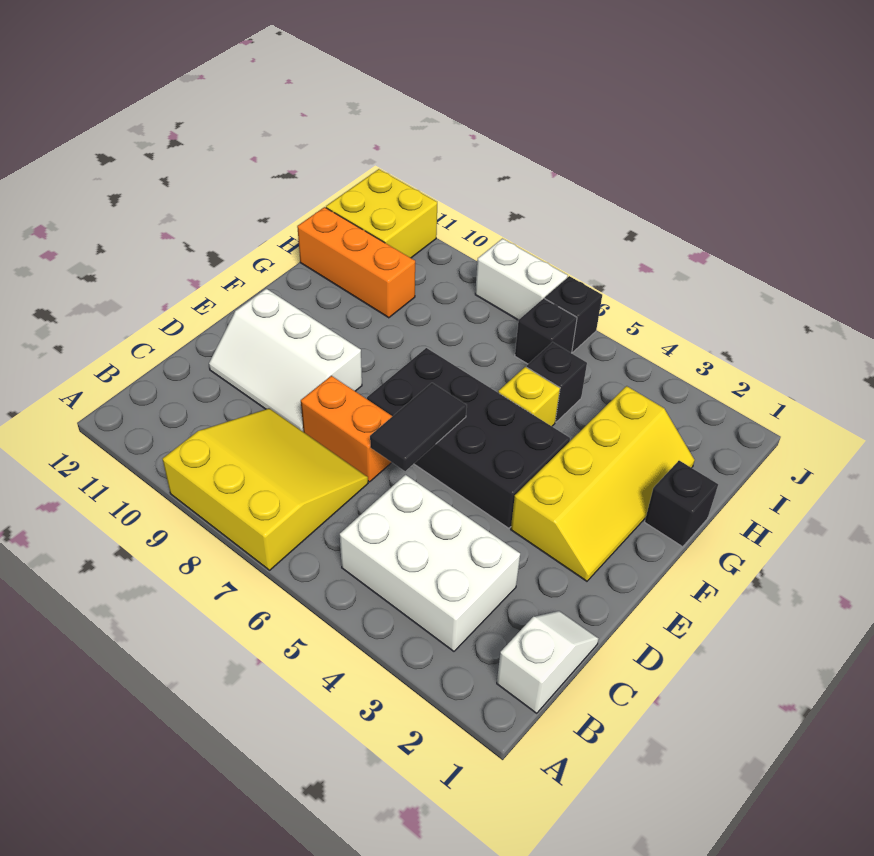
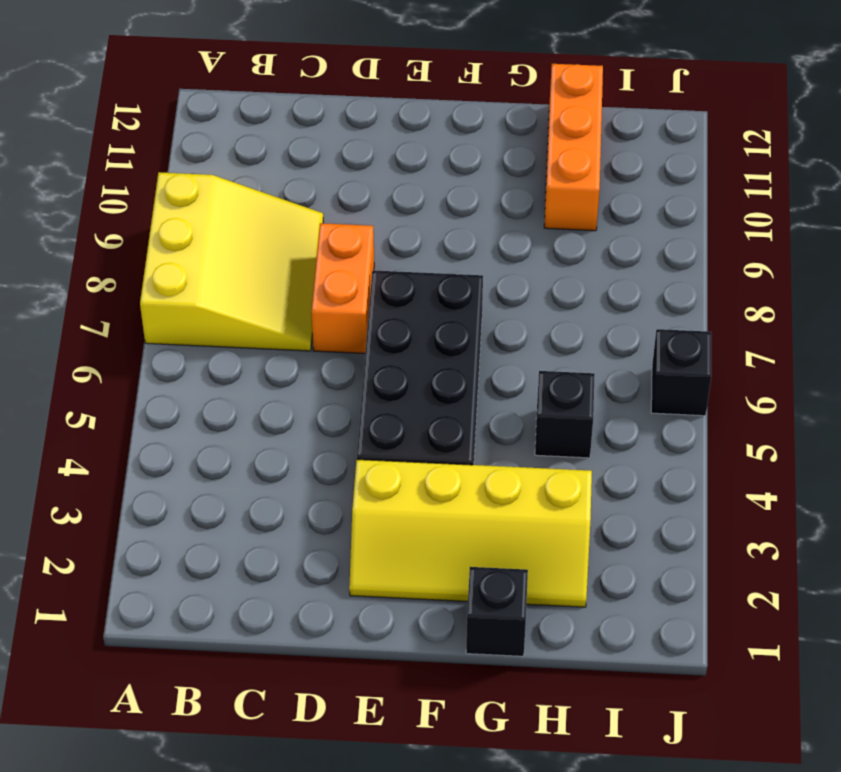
none -> white 1x2 slope [497,611,599,713]
none -> white 2x3 brick [340,475,520,651]
none -> white 2x3 slope [209,289,362,431]

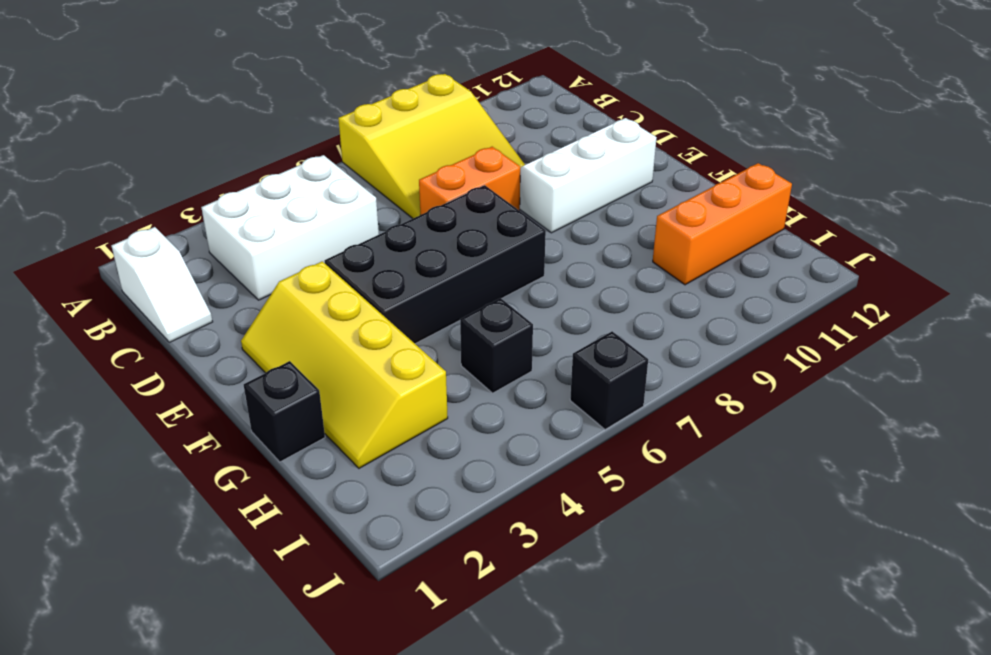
none -> yellow 1x1 brick [498,367,560,426]
none -> black 1x1 brick [515,298,577,364]
none -> yellow 2x2 brick [326,169,437,258]

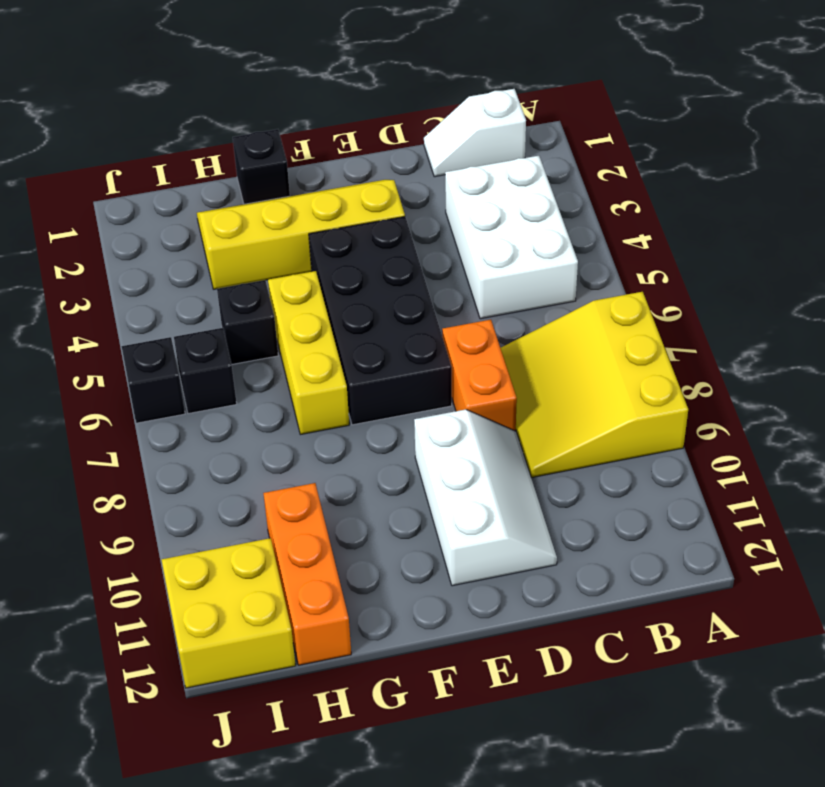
yellow 1x3 brick [268,271,349,435] -> yellow 1x1 brick [498,367,560,426]
none -> white 1x2 brick [475,239,568,320]
none -> black 1x2 tile [370,383,467,471]

